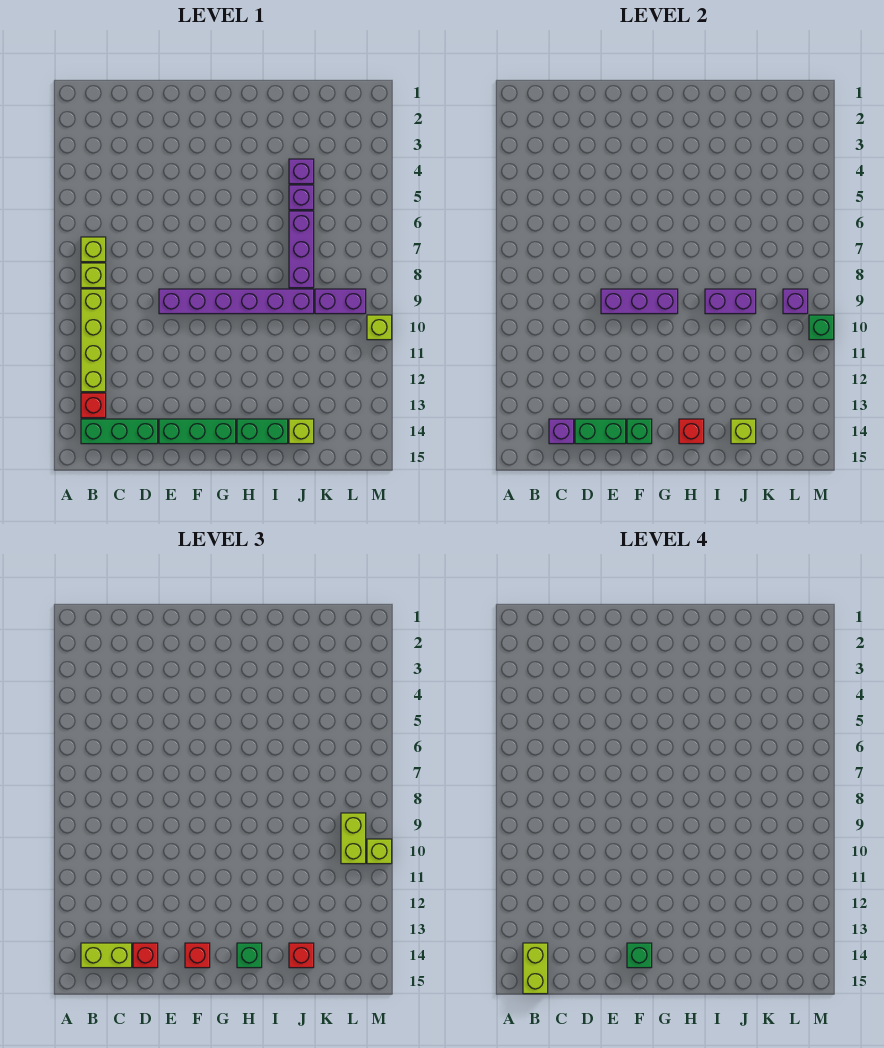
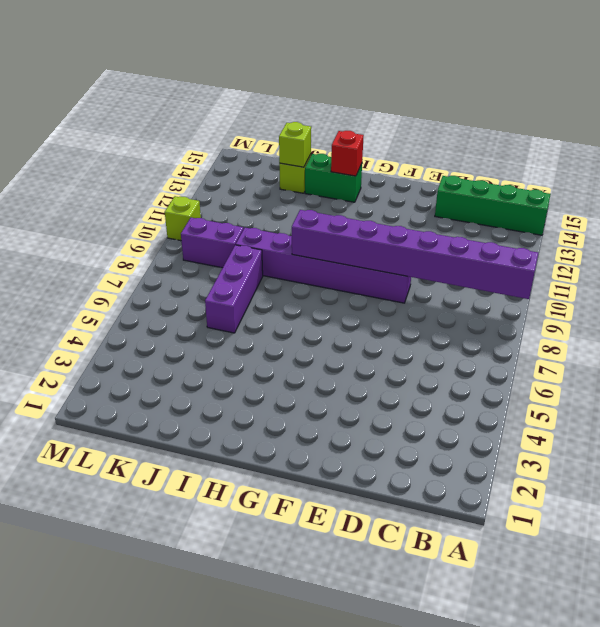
purple 1x8 brick [292,210,538,299] -> purple 1x3 brick [601,289,678,314]
green 1x4 brick [435,176,551,235] -> green 1x3 brick [81,419,158,444]
none -> lime 1x1 brick [81,237,106,262]
none -> lime 1x1 brick [81,263,106,288]
none -> lime 1x4 brick [81,289,106,392]
none -> red 1x1 brick [81,393,106,418]

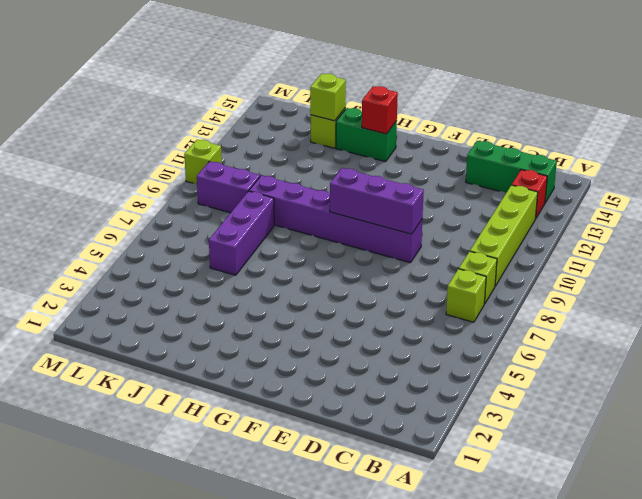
none -> green 1x3 brick [159,419,236,444]
none -> purple 1x1 brick [289,159,314,184]
none -> purple 1x1 brick [289,185,314,210]
none -> purple 1x1 brick [549,419,574,444]

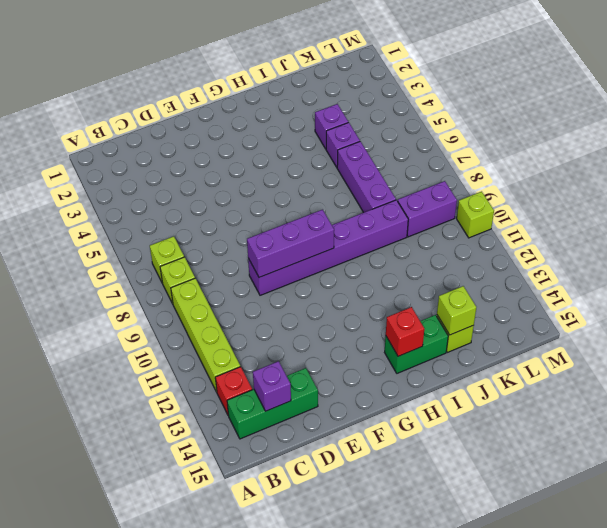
none -> green 1x3 brick [159,419,236,444]
none -> green 1x2 brick [575,419,626,444]
none -> green 1x1 brick [627,419,652,444]
none -> purple 1x2 brick [705,289,756,314]

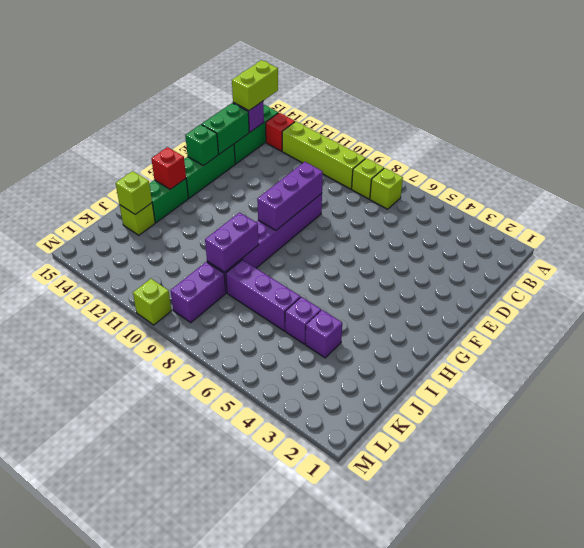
none -> purple 1x1 brick [783,289,808,314]
none -> green 1x1 brick [809,315,834,340]
none -> red 1x1 brick [133,943,158,968]
none -> red 1x1 brick [185,943,210,968]

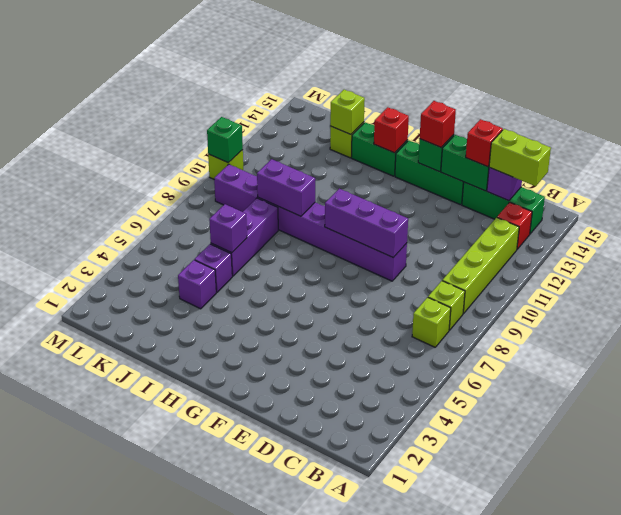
purple 1x1 brick [209,204,247,253] -> purple 1x1 brick moved to [783,289,808,314]
none -> green 1x1 brick [237,943,262,968]
none -> red 1x1 brick [289,943,314,968]
none -> lime 1x2 brick [341,813,366,864]
none -> lime 1x1 brick [367,839,392,864]

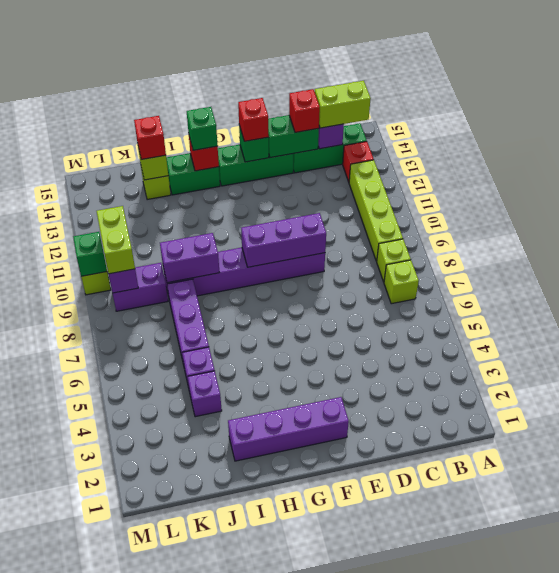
purple 1x4 brick [228,397,349,461] -> none
none -> lime 1x1 brick [367,839,392,864]
none -> lime 1x2 brick [523,943,548,994]
none -> green 1x1 brick [627,943,652,968]

